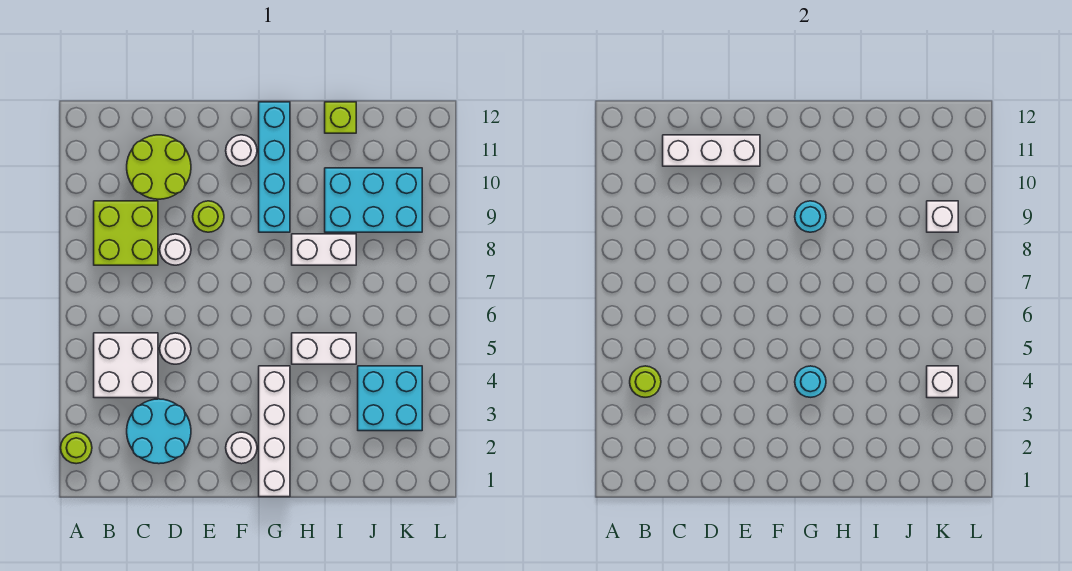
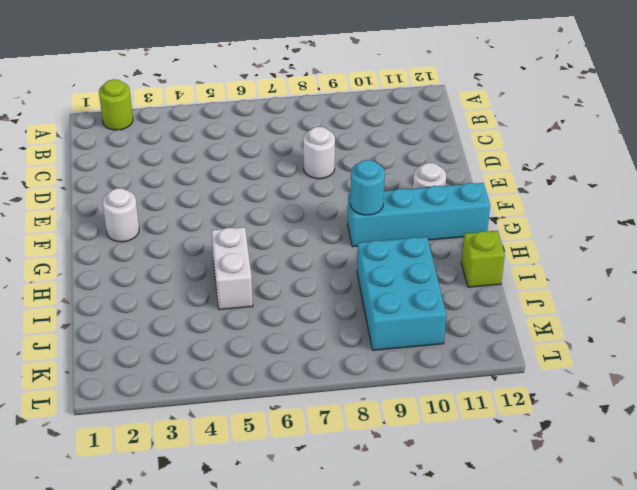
none -> white 2x2 brick [94,333,158,398]
none -> lime 2x2 brick [94,201,158,265]
none -> cyan 2x2 round brick [127,399,191,464]

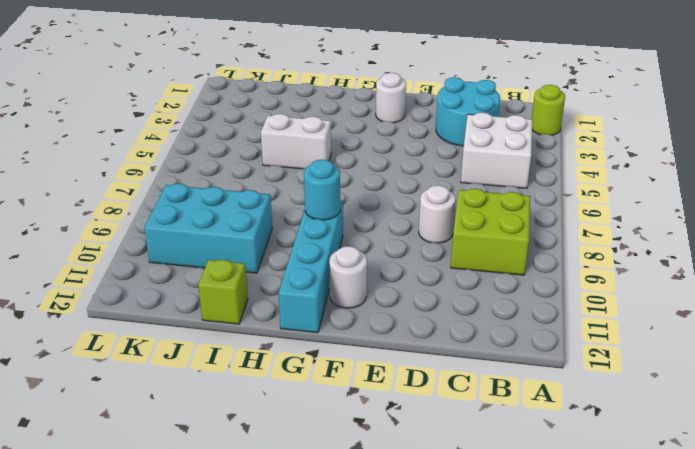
none -> lime 2x2 round brick [127,135,191,199]
none -> white 1x1 round brick [160,333,191,364]
none -> lime 1x1 round brick [193,201,224,232]

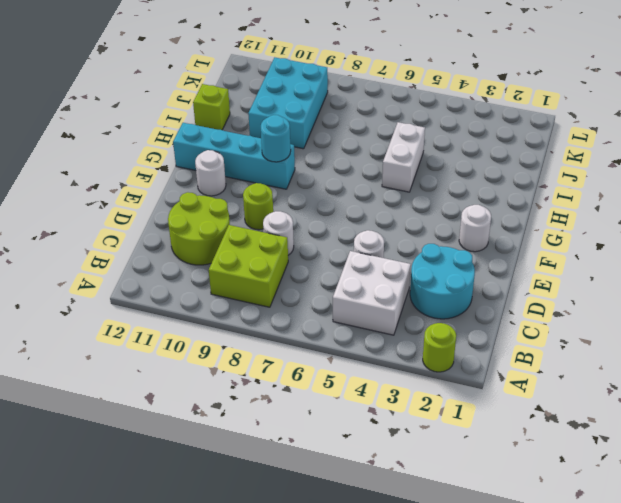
none -> white 1x4 brick [259,366,290,497]
none -> white 1x2 brick [292,234,356,265]
none -> cyan 2x2 brick [358,366,422,431]

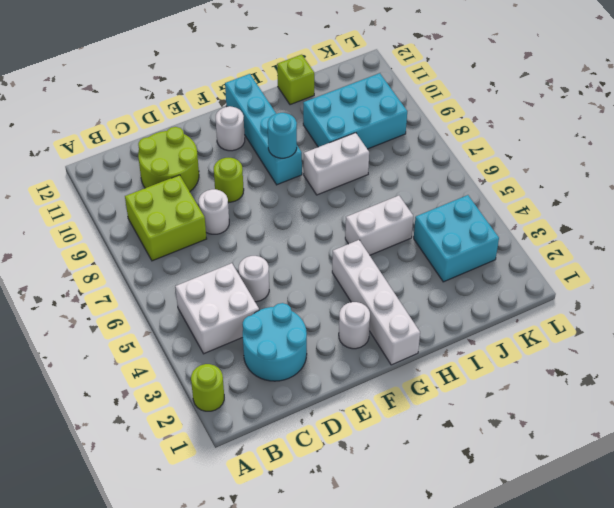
none -> lime 1x1 round brick [630,366,661,397]
none -> white 1x3 brick [663,135,760,166]
none -> cyan 1x1 round brick [795,366,826,397]

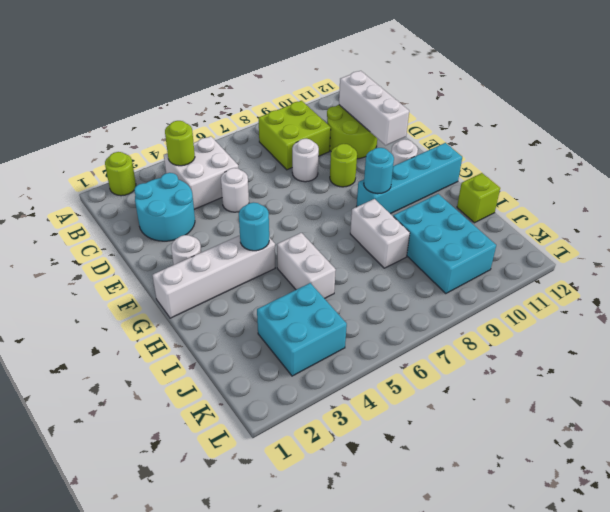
none -> white 1x1 brick [927,366,958,398]
none -> white 1x1 brick [927,201,958,232]

